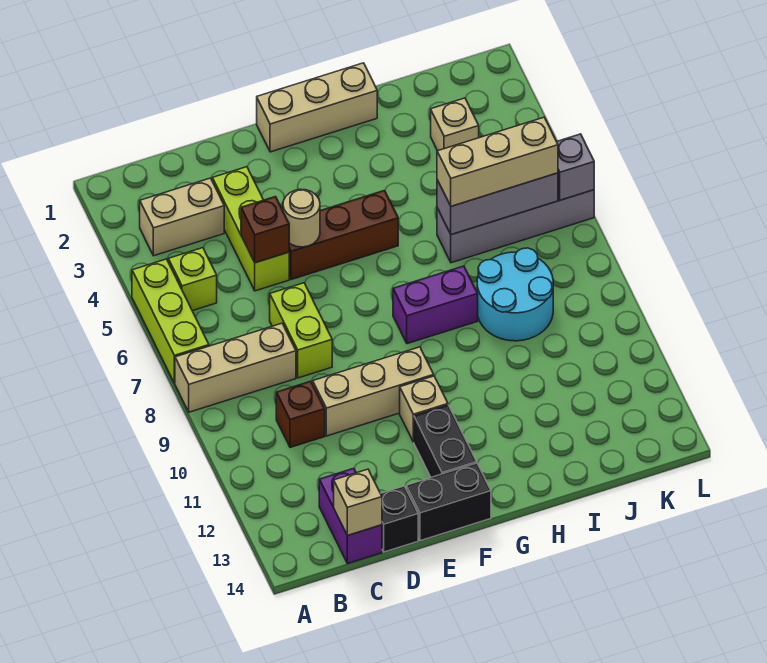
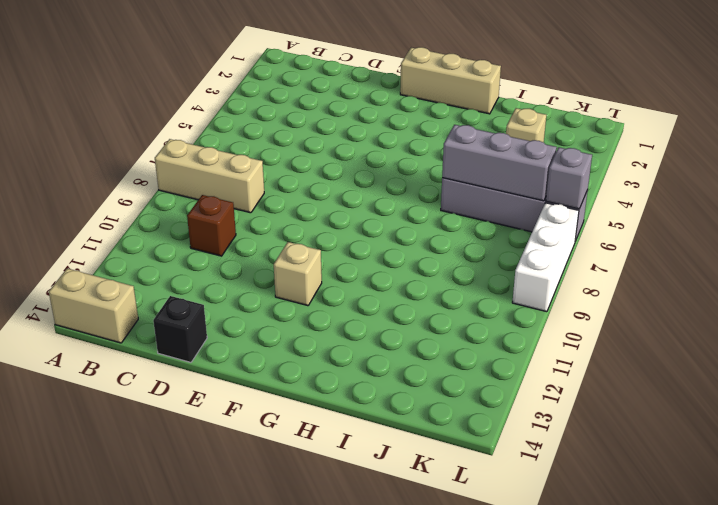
tan 1x2 brick [49,268,138,343] -> tan 1x2 brick moved to [140,178,224,256]
white 1x3 brick [512,203,579,312] -> none
none -> lime 1x3 brick [132,259,209,383]
none -> lime 1x1 brick [168,248,217,311]
none -> purple 1x2 brick [319,468,382,564]

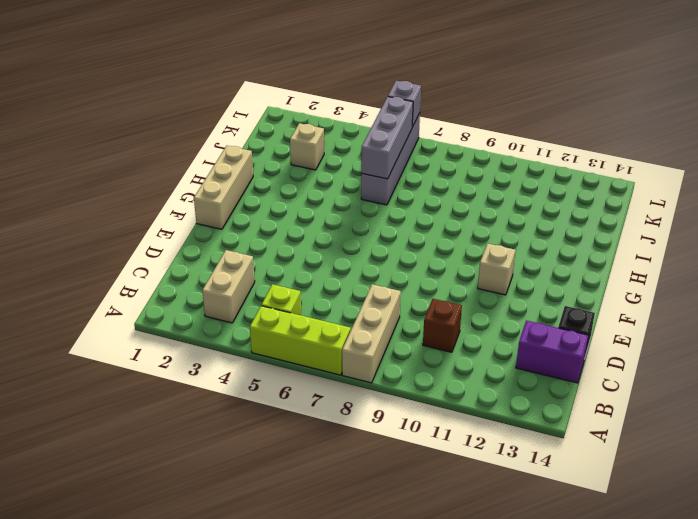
none -> lime 1x3 brick [212,167,289,291]
none -> lime 1x2 brick [270,283,332,378]
none -> tan 1x3 brick [313,347,434,436]

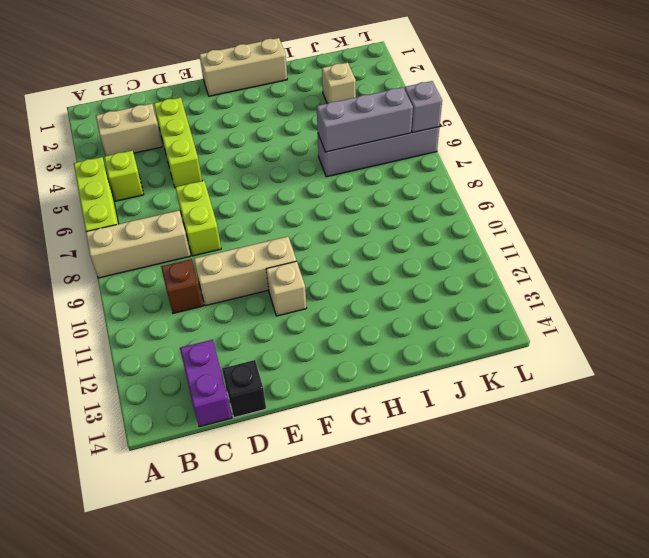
none -> brown 1x3 brick [289,191,398,280]
none -> black 1x2 brick [406,463,491,541]
none -> black 1x2 brick [414,405,477,477]

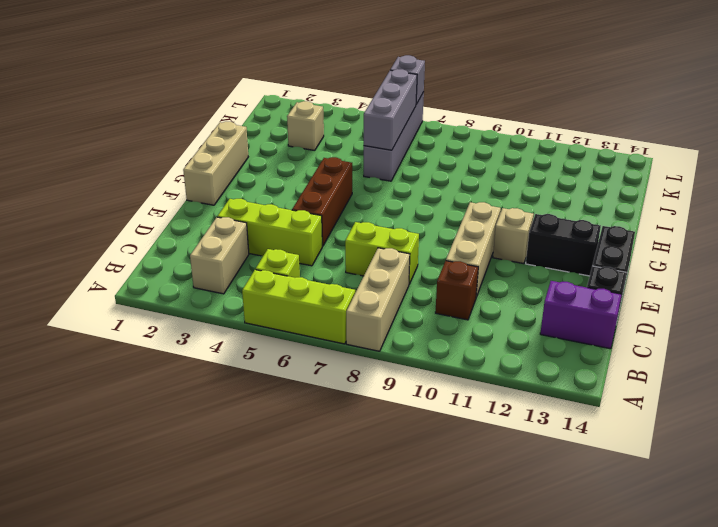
none -> purple 1x2 brick [393,266,478,344]
none -> cyan 2x2 round brick [477,248,553,341]
none -> tan 1x1 brick [334,469,382,535]

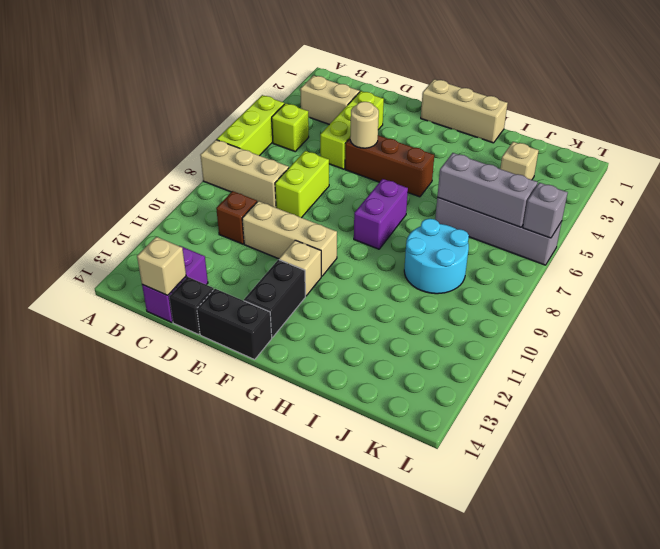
purple 1x2 brick [354,179,408,249] -> purple 1x2 brick turned to [393,266,478,344]
none -> brown 1x1 brick [241,197,289,263]
none -> tan 1x3 brick [437,117,558,206]

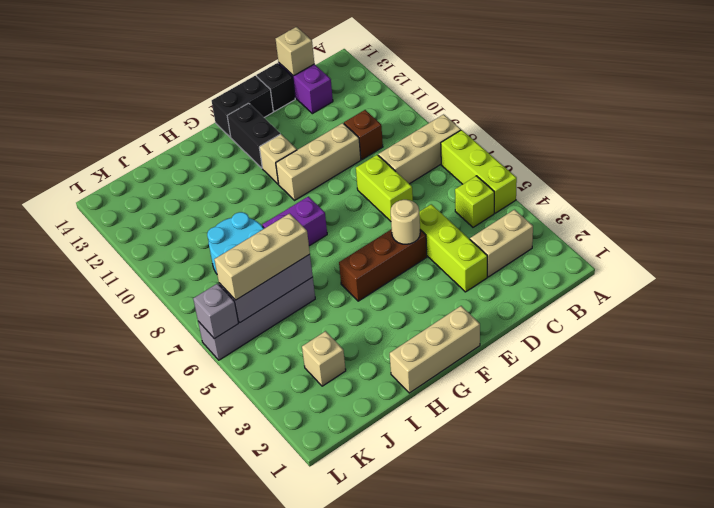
none -> brown 1x1 brick [241,197,289,263]

